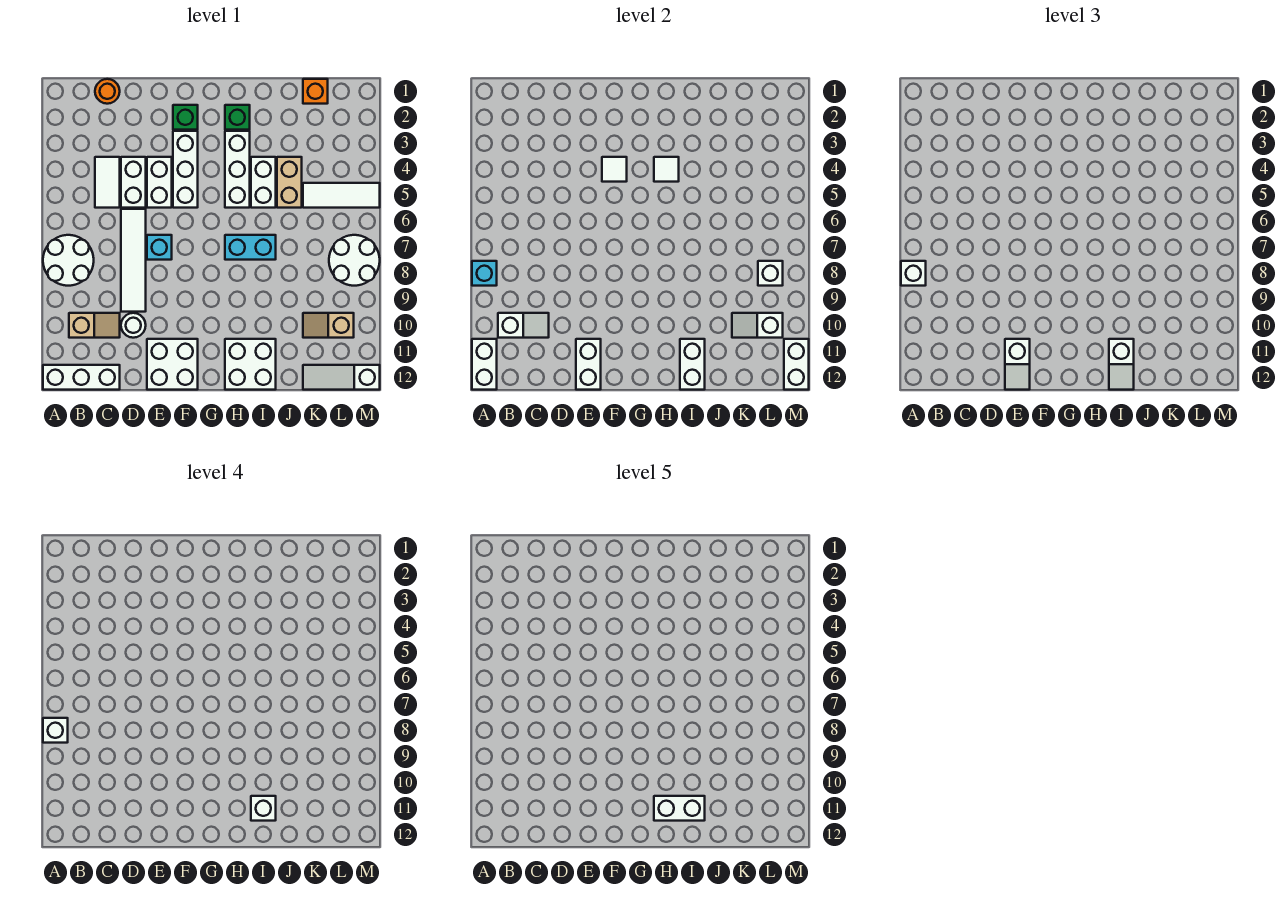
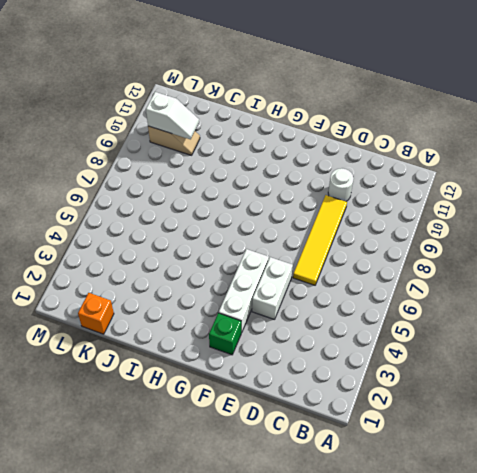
yellow 1x4 tile [293,195,347,285] -> white 1x4 tile [121,209,146,312]
none -> white 2x2 round brick [43,235,94,286]
none -> white 1x3 brick [43,365,120,390]
none -> tan 1x2 slope [69,313,120,338]
none -> orange 1x1 round brick [95,79,120,104]

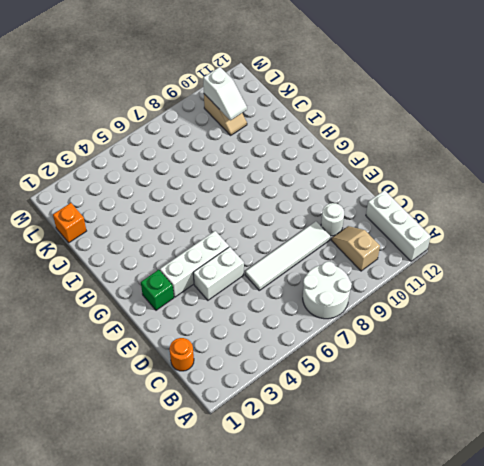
none -> white 1x2 tile [95,157,120,208]
none -> white 1x2 brick [121,157,146,208]
none -> cyan 1x1 brick [147,235,172,260]
none -> white 2x2 brick [147,339,198,390]

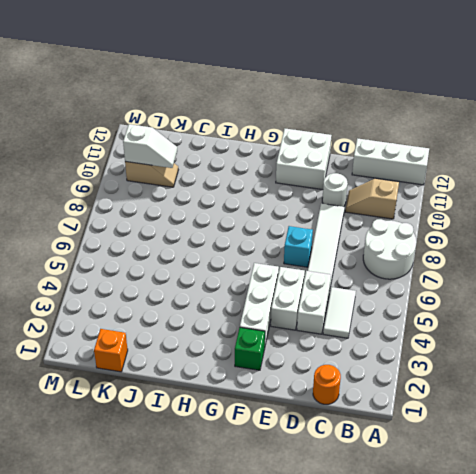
none -> green 1x1 brick [225,105,250,130]
none -> white 1x3 brick [225,131,250,208]
none -> cyan 1x2 brick [225,235,276,260]
none -> white 2x2 brick [225,339,276,390]

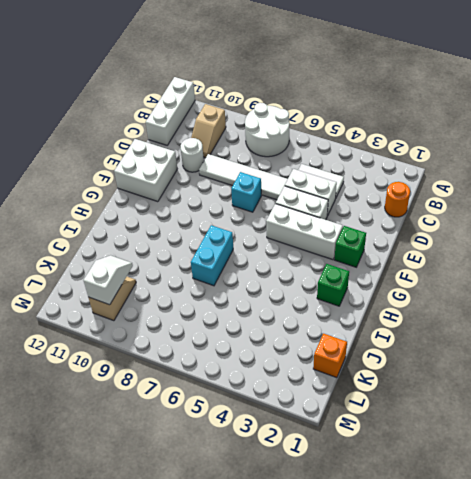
none -> white 1x3 brick [225,131,250,208]
none -> white 2x2 brick [225,339,276,390]
none -> white 1x2 brick [251,157,276,208]
none -> tan 1x2 brick [277,157,302,208]

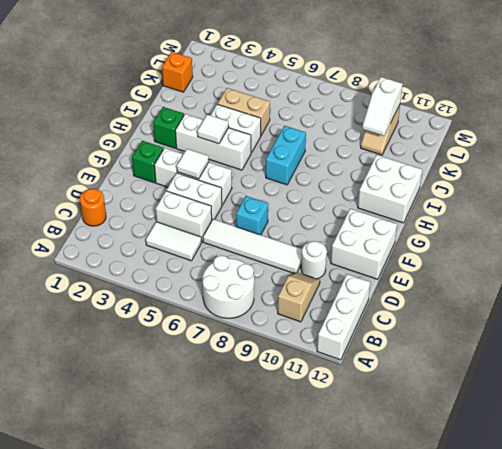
none -> white 1x3 tile [303,183,380,208]
none -> white 1x3 slope [303,365,380,390]
none -> white 2x2 round brick [329,235,380,286]
none -> cyan 1x1 brick [472,261,497,286]

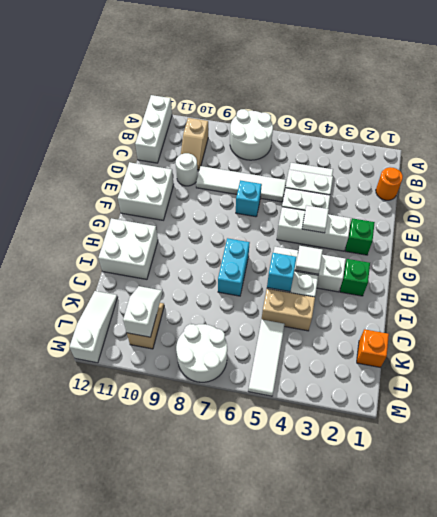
cyan 1x1 brick [267,253,297,292] -> cyan 1x1 brick moved to [472,261,497,286]
none -> white 1x2 brick [472,339,497,390]
none -> white 1x2 slope [498,313,549,338]
none -> white 1x2 brick [576,339,601,390]
none -> white 1x2 brick [680,339,705,390]

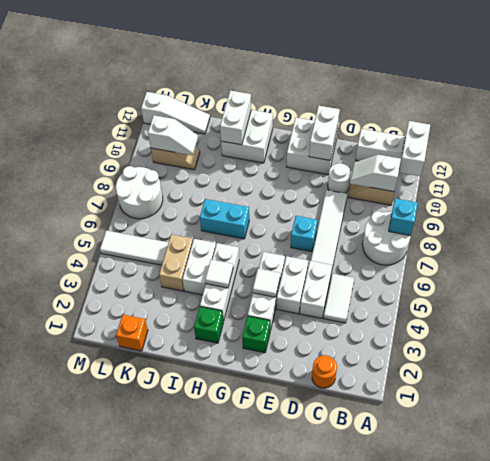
none -> white 1x1 brick [758,261,783,286]
none -> white 1x2 brick [784,339,809,390]
none -> white 1x1 brick [901,261,926,286]
none -> white 1x2 slope [1005,339,1030,390]

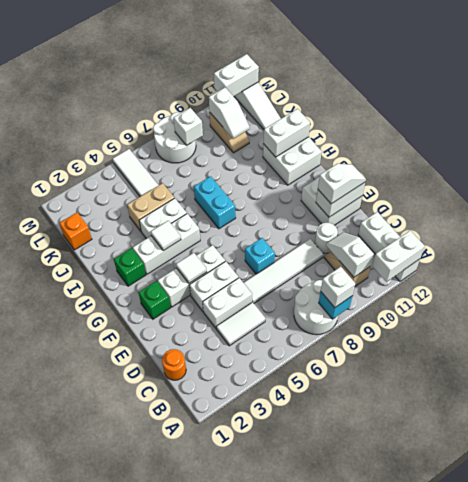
none -> white 1x2 slope [1109,339,1134,390]
none -> white 1x1 brick [43,718,68,743]
none -> white 1x1 brick [251,796,276,821]
none -> white 1x2 brick [654,796,705,821]

